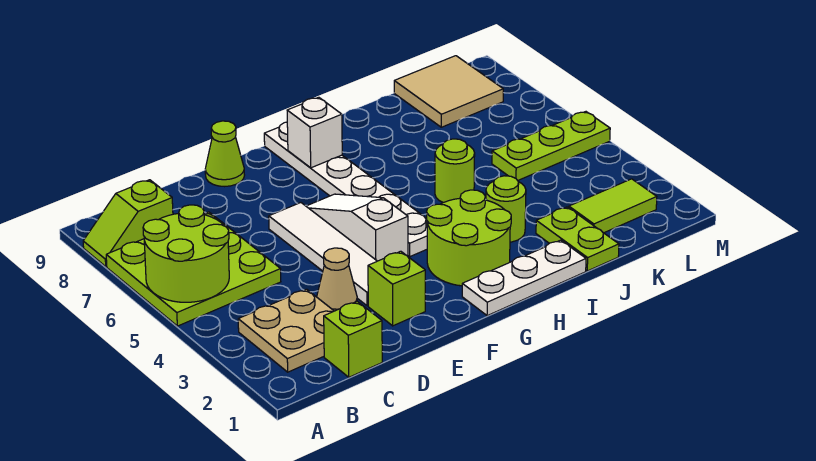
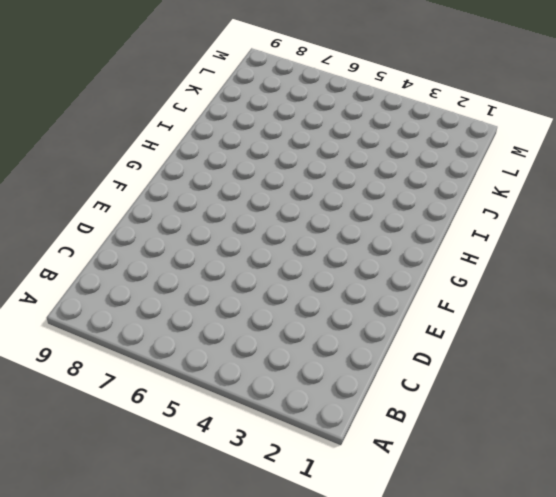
none -> lime 3x3 plate [106,212,281,326]
none -> lime 1x2 slope [83,180,173,267]
none -> tan 2x2 plate [238,289,334,372]

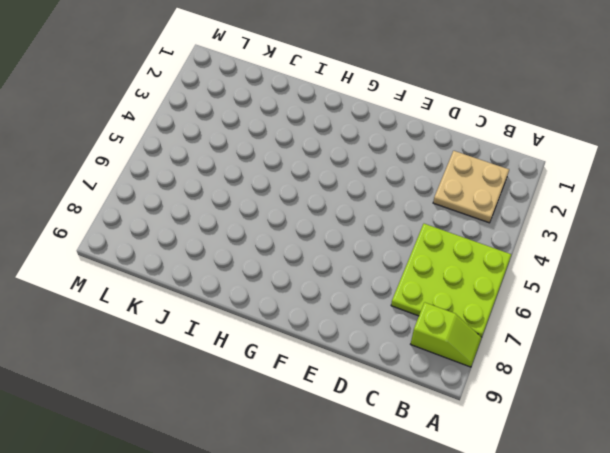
none -> lime 1x1 brick [324,301,382,377]
none -> tan 1x1 cone [317,248,357,311]
none -> lime 1x1 brick [368,251,425,326]

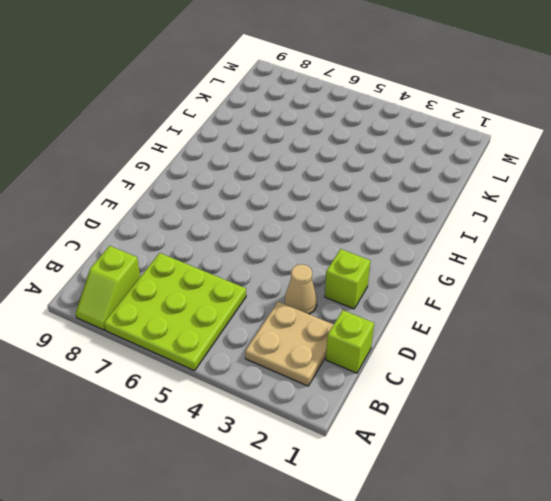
none -> white 1x4 tile [269,203,377,306]
none -> lime 1x1 cone [205,121,244,187]
none -> white 1x3 slope [306,194,408,261]

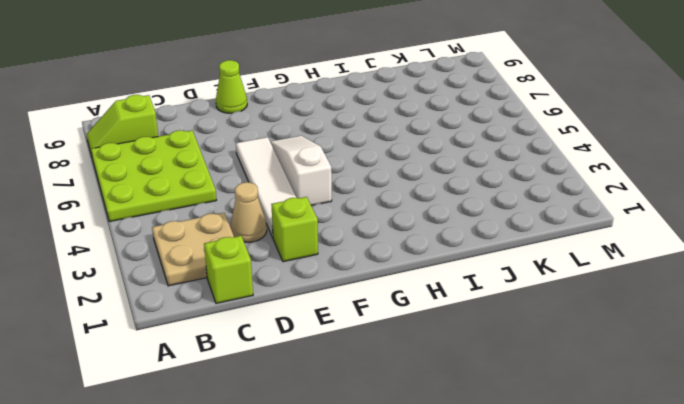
none -> white 1x3 plate [462,240,586,316]
none -> lime 2x2 round brick [427,190,511,286]
none -> white 1x6 plate [264,122,428,256]

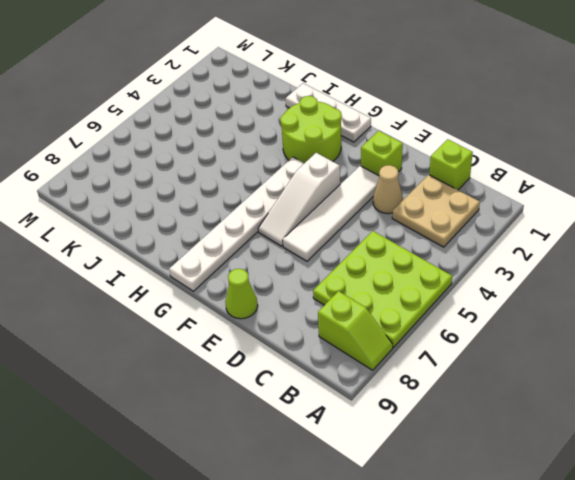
none -> lime 1x1 round brick [486,176,526,242]
none -> lime 1x1 round brick [435,139,475,203]
none -> lime 1x2 plate [536,207,619,271]

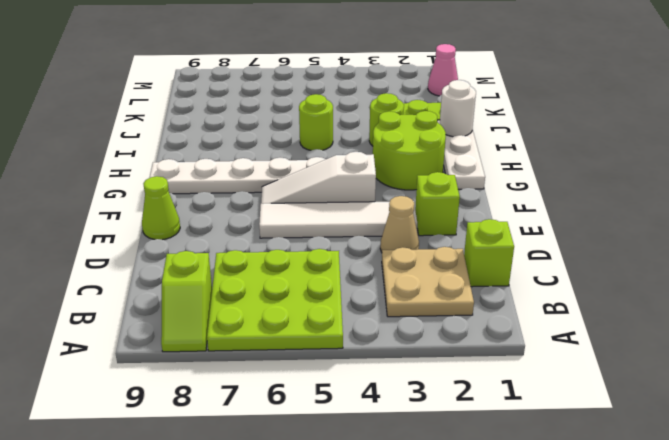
white 1x1 round brick [440,80,476,137] -> none
pink 1x1 cone [428,44,458,96] -> none
none -> lime 1x2 tile [569,179,657,233]
none -> lime 1x3 plate [492,112,610,181]
none -> tan 2x2 tile [394,56,503,127]

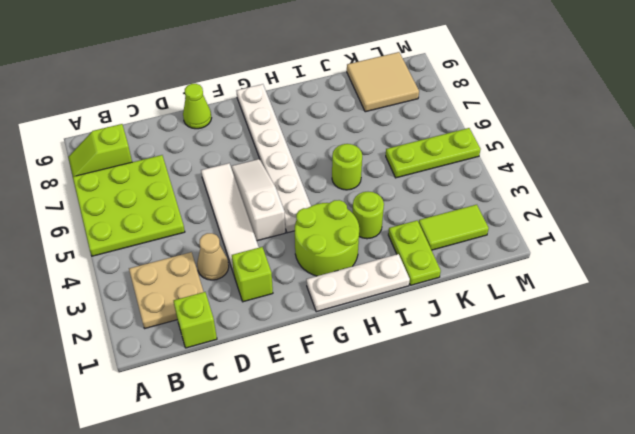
none -> lime 2x2 round brick [143,205,229,302]
none -> white 1x1 brick [287,97,342,168]

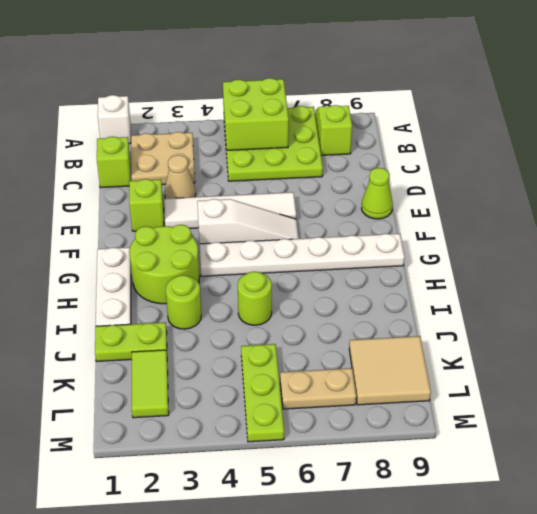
white 1x1 brick [98,95,131,144] -> white 1x1 brick moved to [287,97,342,168]
lime 2x2 brick [223,78,289,150] -> lime 2x2 round brick [143,205,229,302]
tan 1x2 plate [280,368,356,409] -> none

